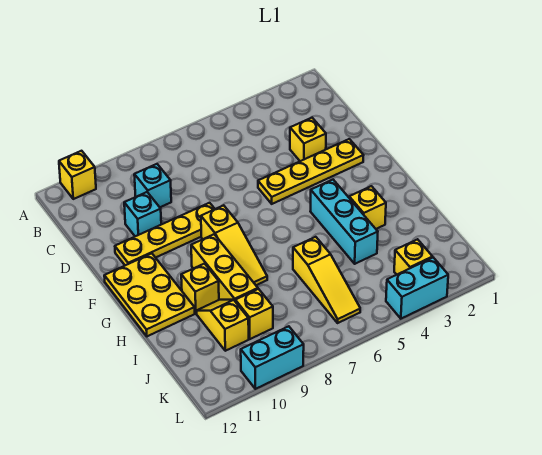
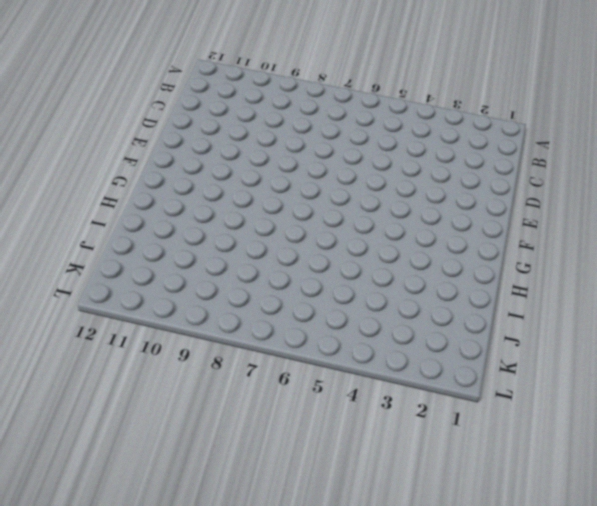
none -> yellow 1x1 brick [59,151,96,199]
none -> cyan 1x1 brick [134,164,171,207]
none -> yellow 1x1 brick [290,118,326,161]

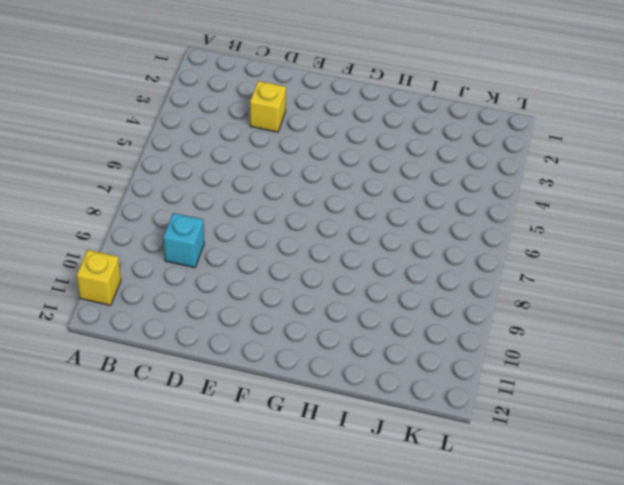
none -> cyan 1x1 brick [124,192,161,236]
none -> yellow 1x4 plate [258,139,364,204]
none -> yellow 1x4 plate [115,203,215,265]

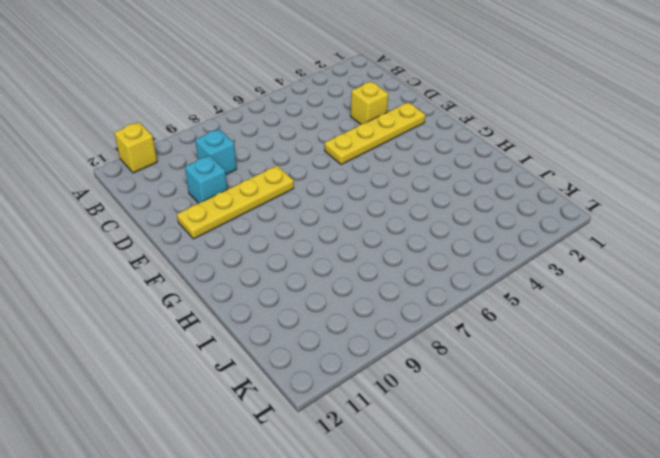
none -> yellow 1x3 slope [201,205,267,285]
none -> yellow 2x3 plate [104,253,195,336]
none -> cyan 1x3 brick [310,180,378,264]

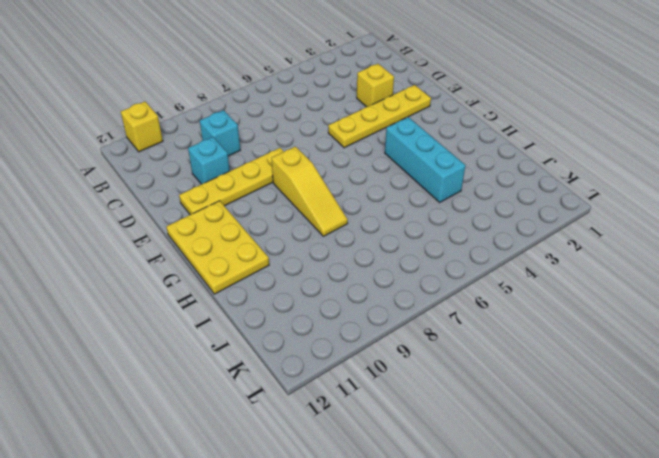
none -> yellow 1x3 brick [191,234,258,301]
none -> yellow 1x1 brick [349,186,386,229]
none -> yellow 1x1 brick [181,264,219,313]

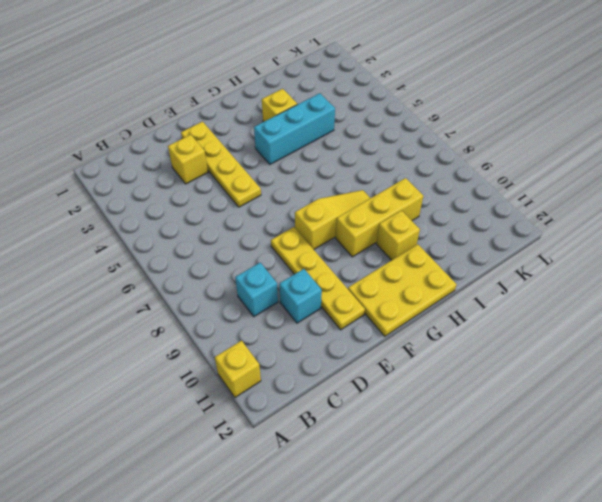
none -> yellow 1x3 slope [293,237,360,323]
none -> yellow 1x2 slope [196,300,249,351]
none -> yellow 1x1 brick [235,289,273,339]

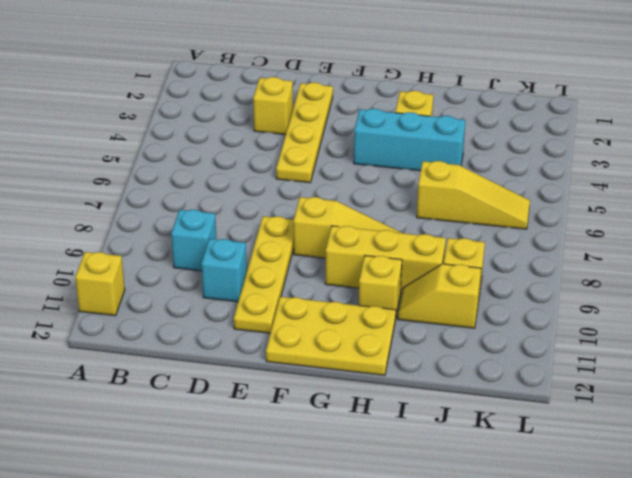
none -> yellow 1x1 brick [394,239,433,275]
none -> cyan 1x2 brick [386,258,448,319]
none -> cyan 1x2 brick [241,326,304,389]

